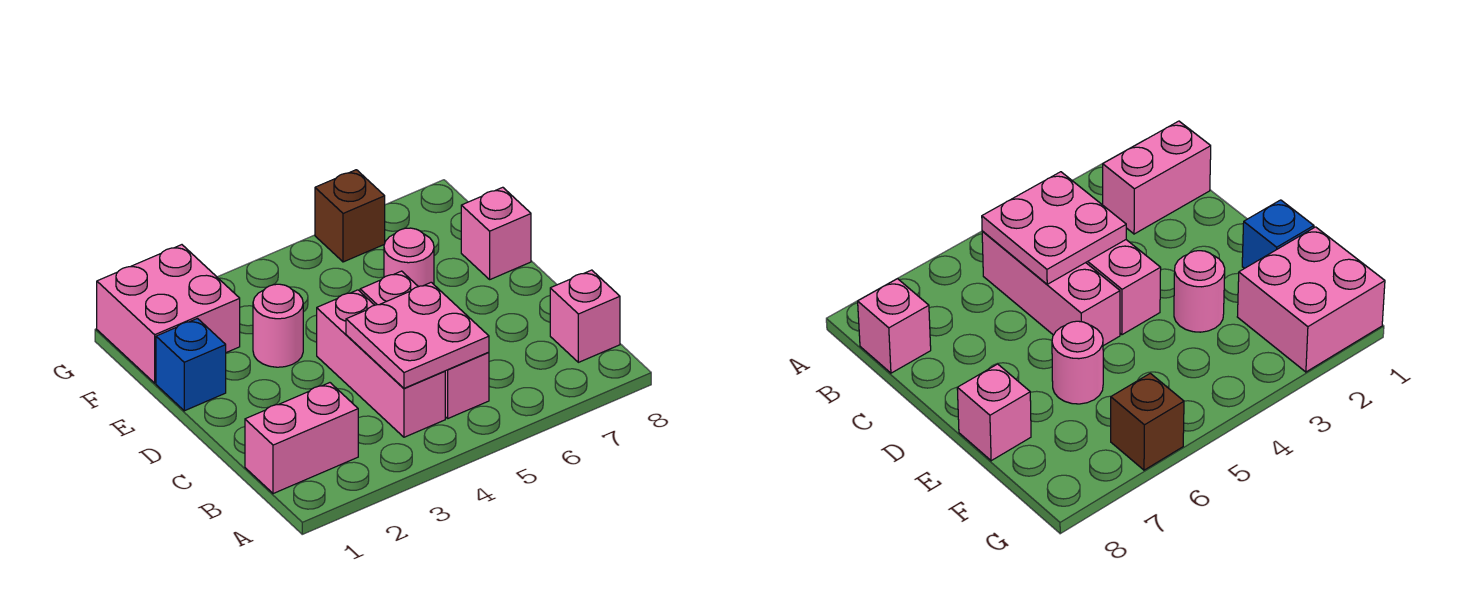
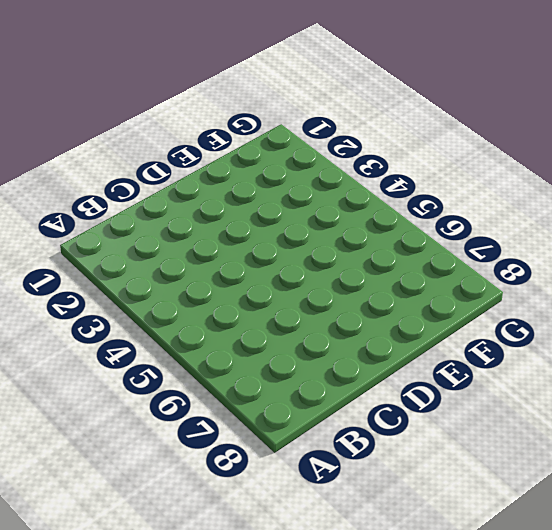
none -> pink 1x2 brick [245,383,358,494]
none -> pink 1x3 brick [317,290,445,437]

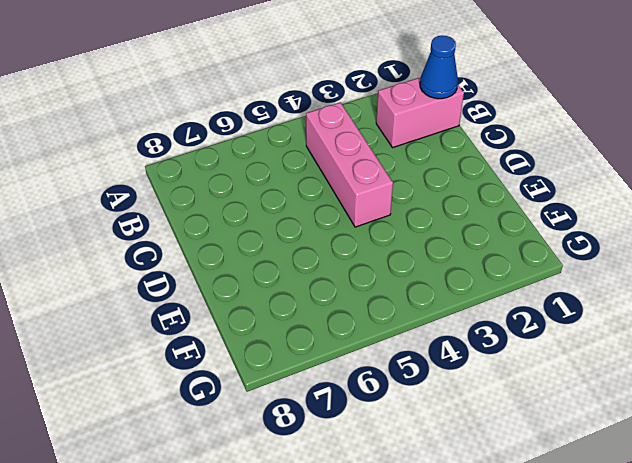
blue 1x1 cone [420,36,458,99] -> none
none -> pink 1x3 brick [360,271,489,418]
none -> pink 1x1 brick [550,270,620,362]

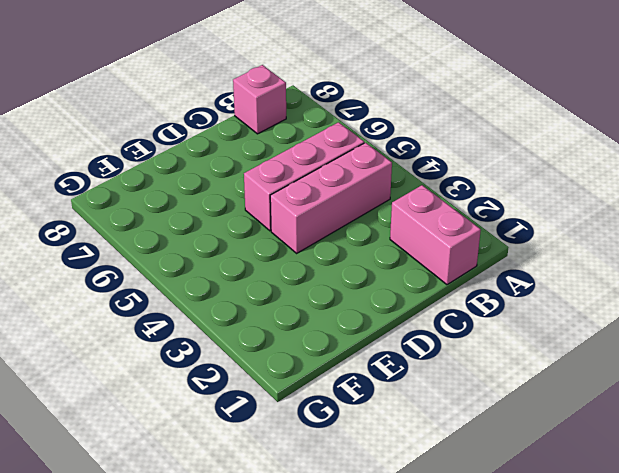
none -> blue 1x1 brick [156,319,226,411]
none -> pink 1x1 round brick [253,284,303,367]

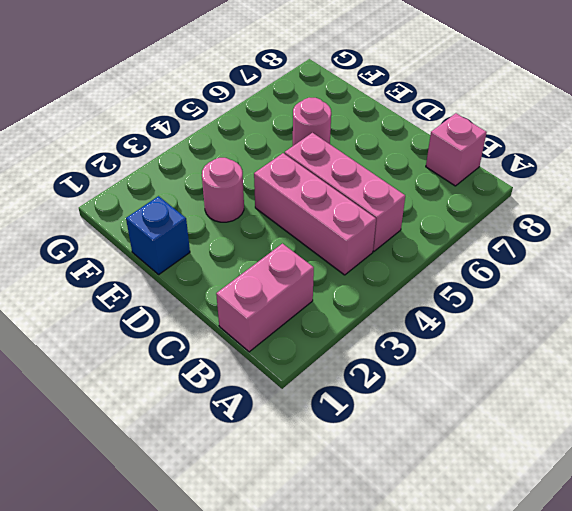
none -> pink 1x1 brick [461,187,531,279]
none -> pink 2x2 brick [97,245,240,383]

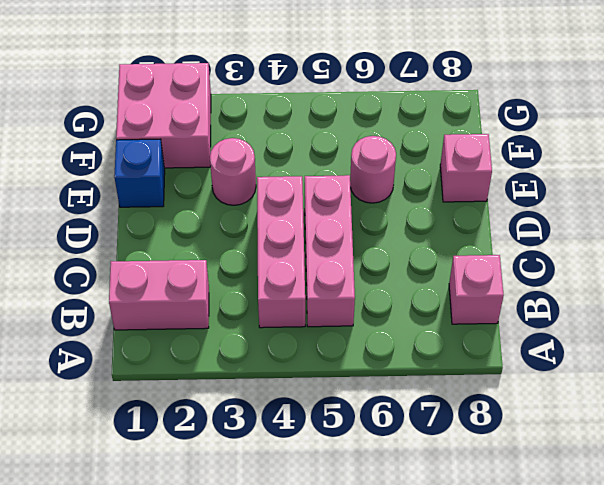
none -> brown 1x1 brick [315,170,385,262]
none -> pink 2x2 plate [346,282,489,388]

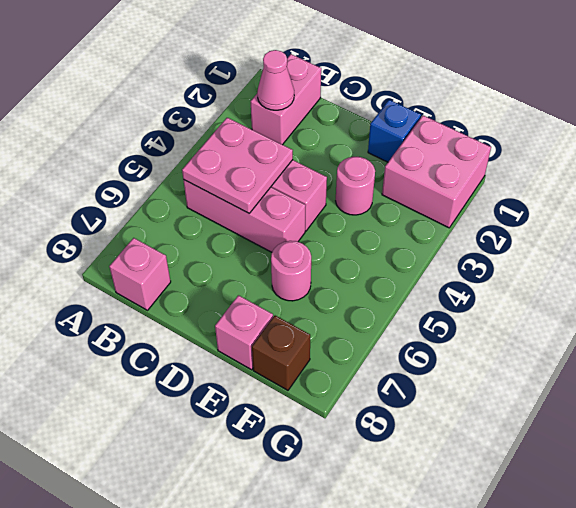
pink 1x1 cone [257,50,294,110] -> none
brown 1x1 brick [252,316,310,390] -> brown 1x1 brick moved to [315,170,385,262]

